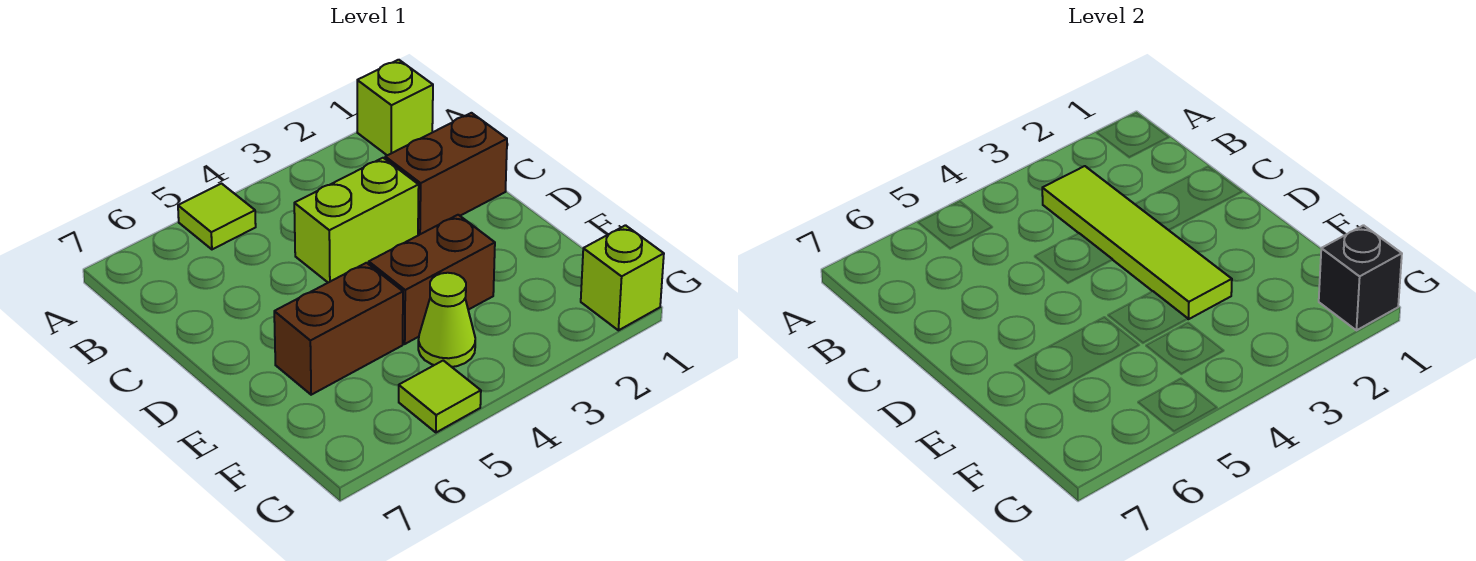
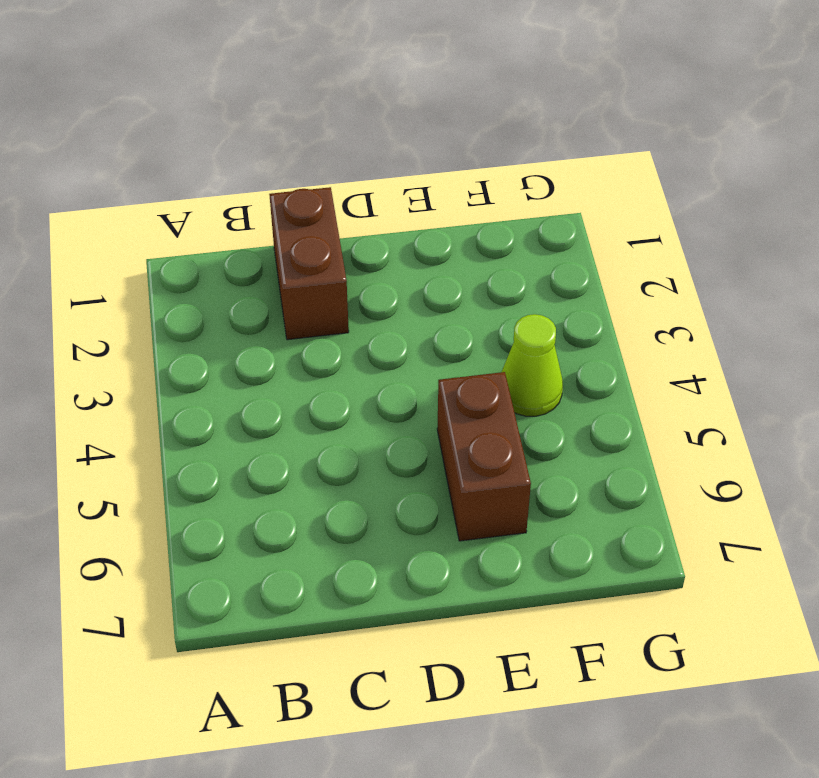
none -> lime 1x1 brick [357,60,433,155]
none -> lime 1x1 tile [178,184,256,249]

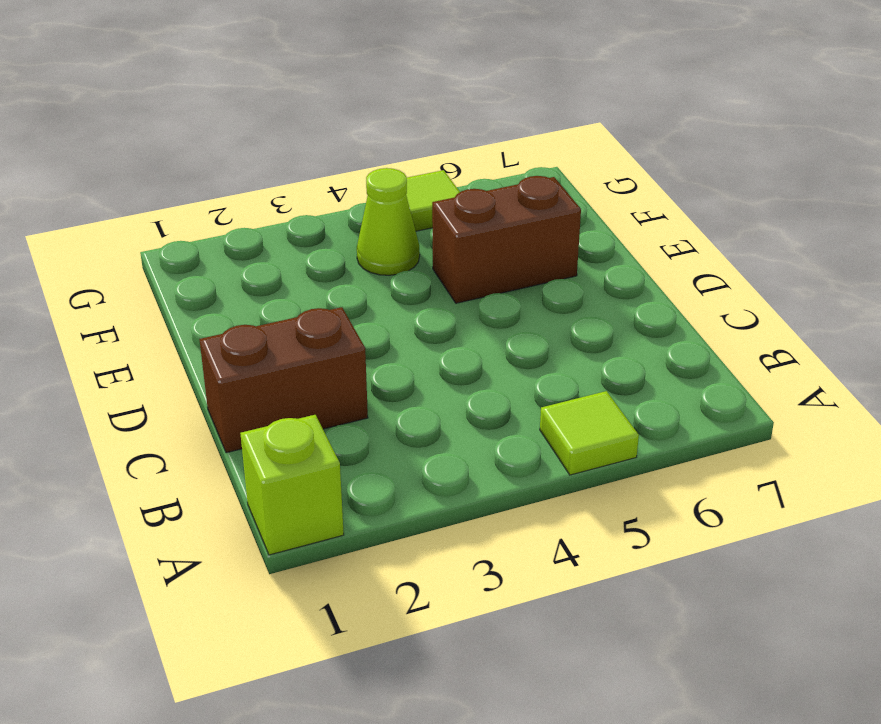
none -> lime 1x2 brick [294,158,419,283]
none -> brown 1x2 brick [369,215,495,344]

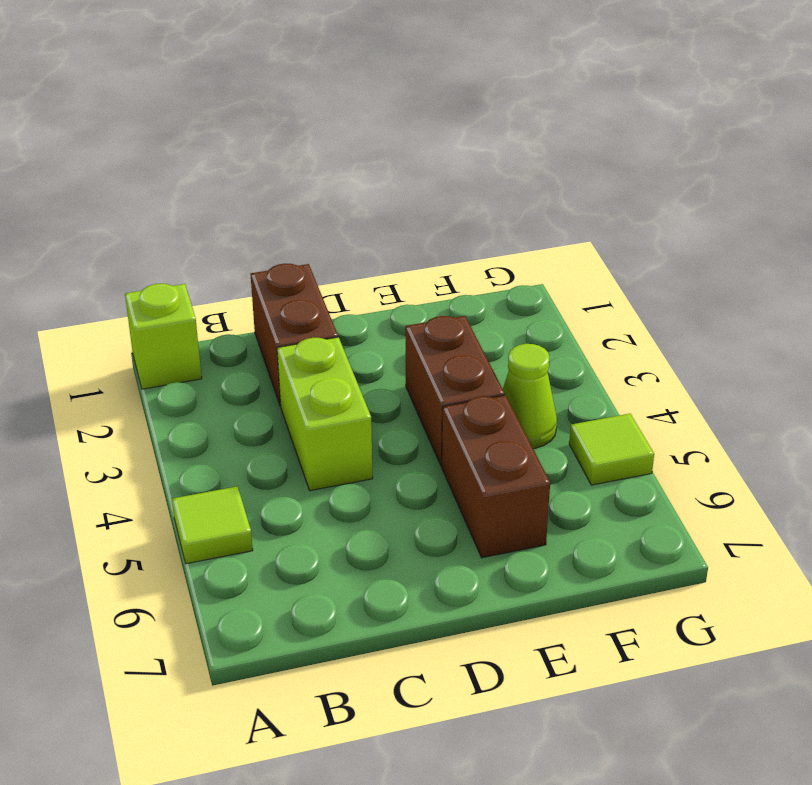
none -> lime 1x1 brick [581,225,664,330]
none -> lime 1x4 tile [1042,166,1232,319]

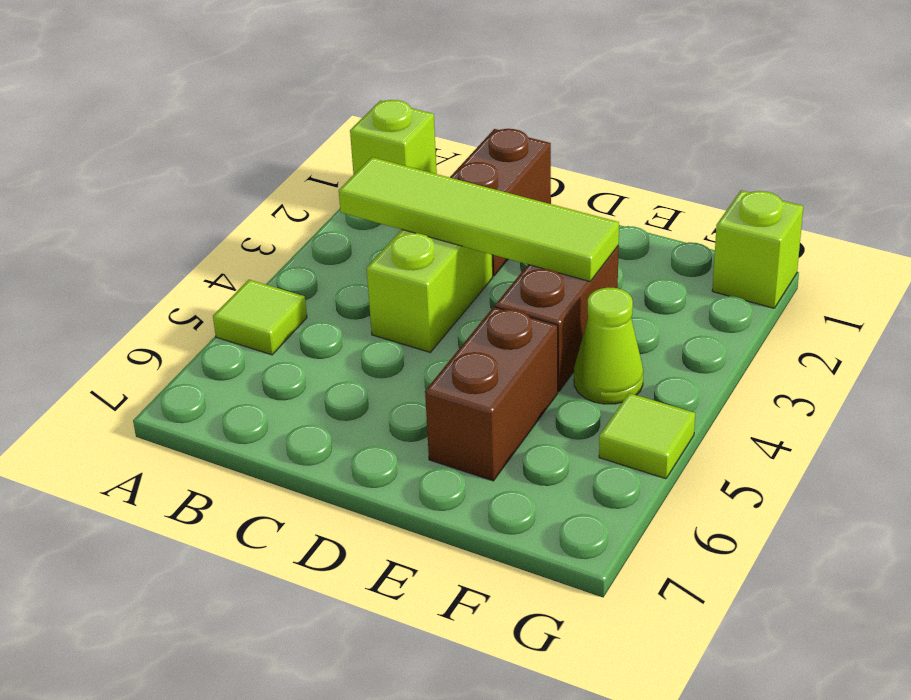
none -> black 1x1 brick [1319,225,1402,330]

